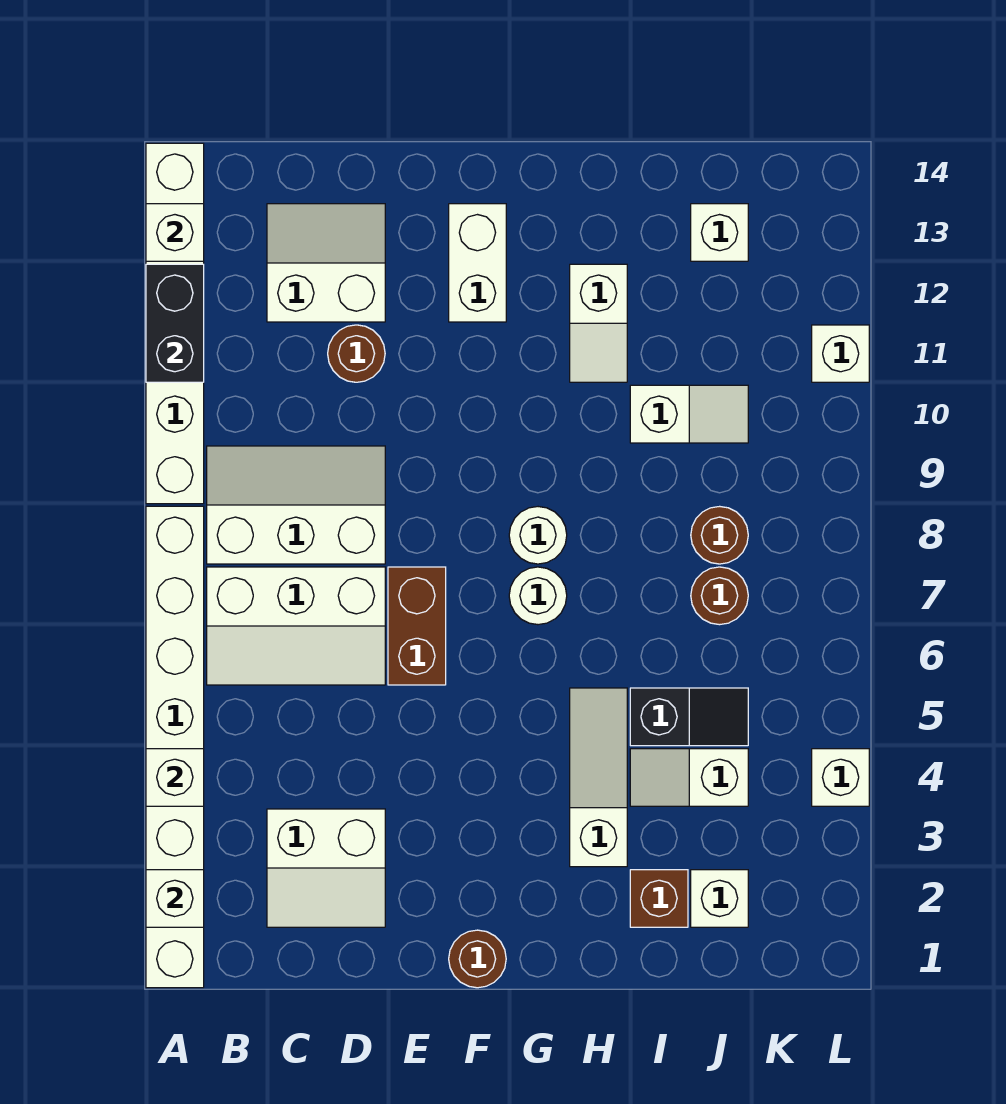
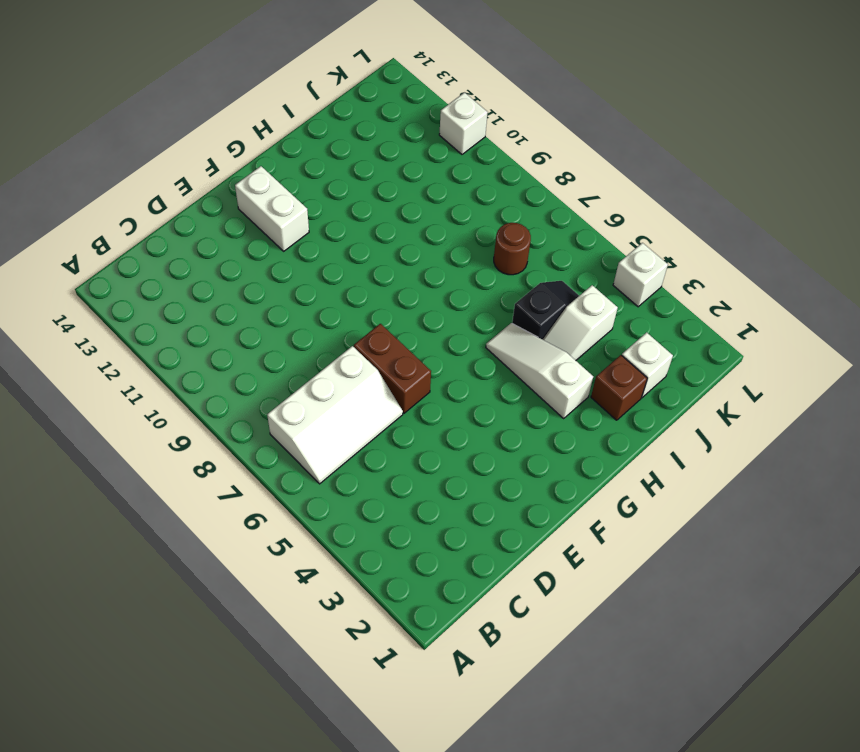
none -> white 1x8 brick [146,506,204,988]
none -> white 1x6 brick [146,143,204,504]
none -> white 2x3 slope [207,446,385,564]

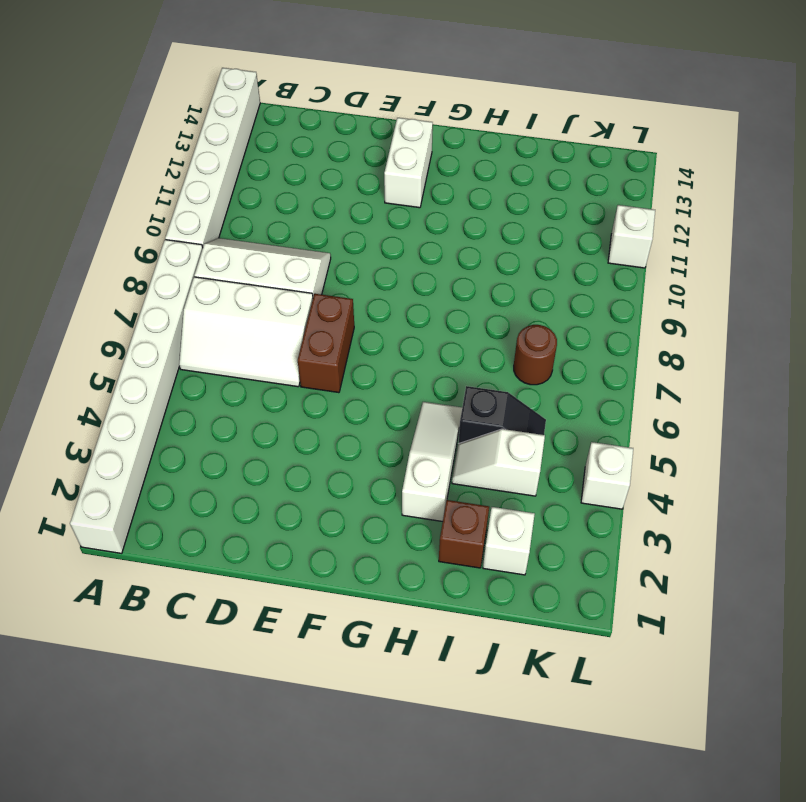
none -> white 2x2 slope [267,809,385,927]
none -> white 2x2 slope [267,204,385,322]
none -> brown 1x1 round brick [328,325,385,382]

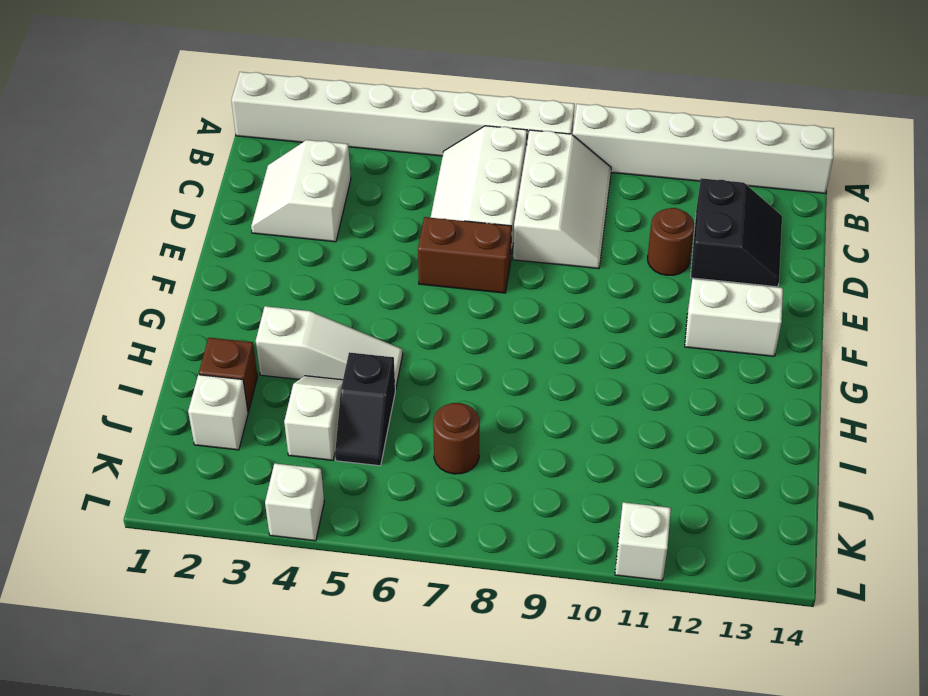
black 2x2 slope [690,178,782,287] -> white 2x2 slope [267,204,385,322]
none -> brown 1x1 round brick [449,930,506,988]
none -> white 1x1 round brick [509,567,567,625]
none -> white 1x1 round brick [509,507,567,564]

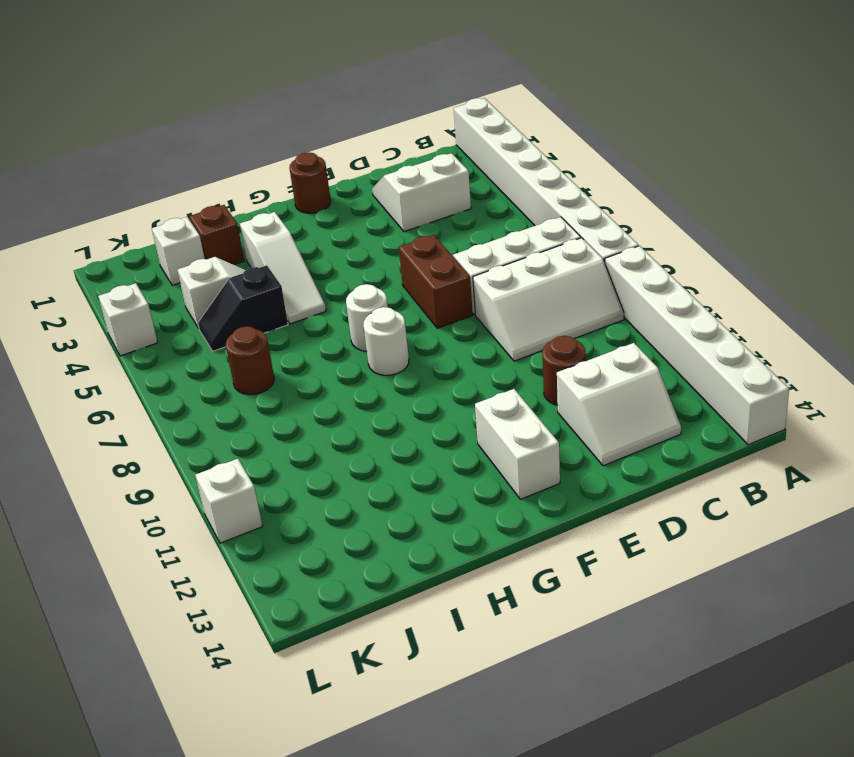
none -> white 1x2 slope [570,264,627,382]
none -> white 1x2 slope [630,385,748,443]
none -> brown 1x1 round brick [691,506,748,564]

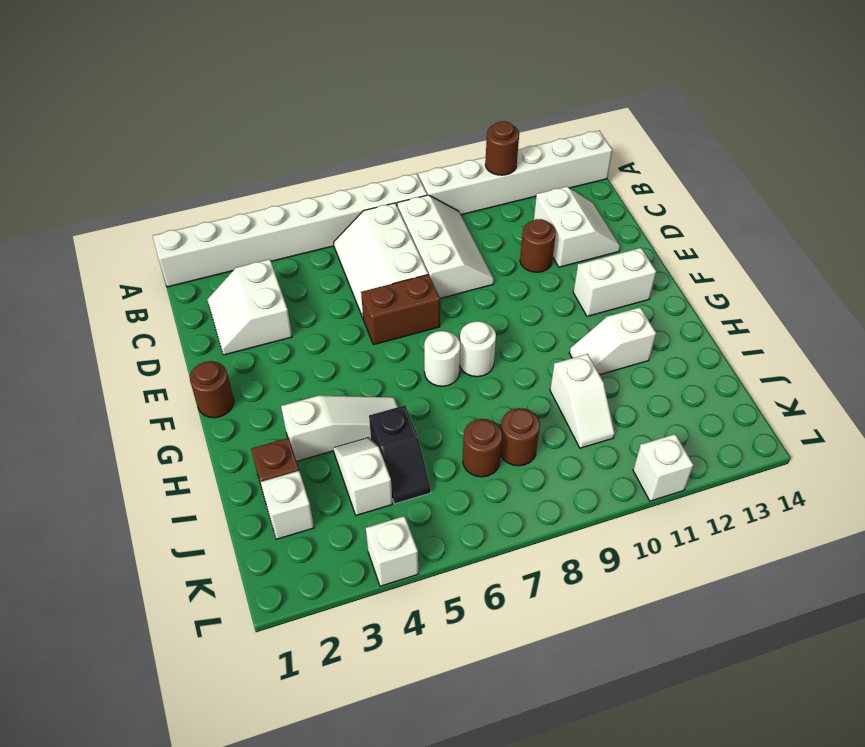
brown 1x1 round brick [485,121,519,175] -> black 1x2 brick [146,264,204,382]
none -> white 1x1 brick [691,204,748,261]
none -> white 1x1 brick [146,870,204,927]
none -> white 1x1 brick [146,749,204,806]

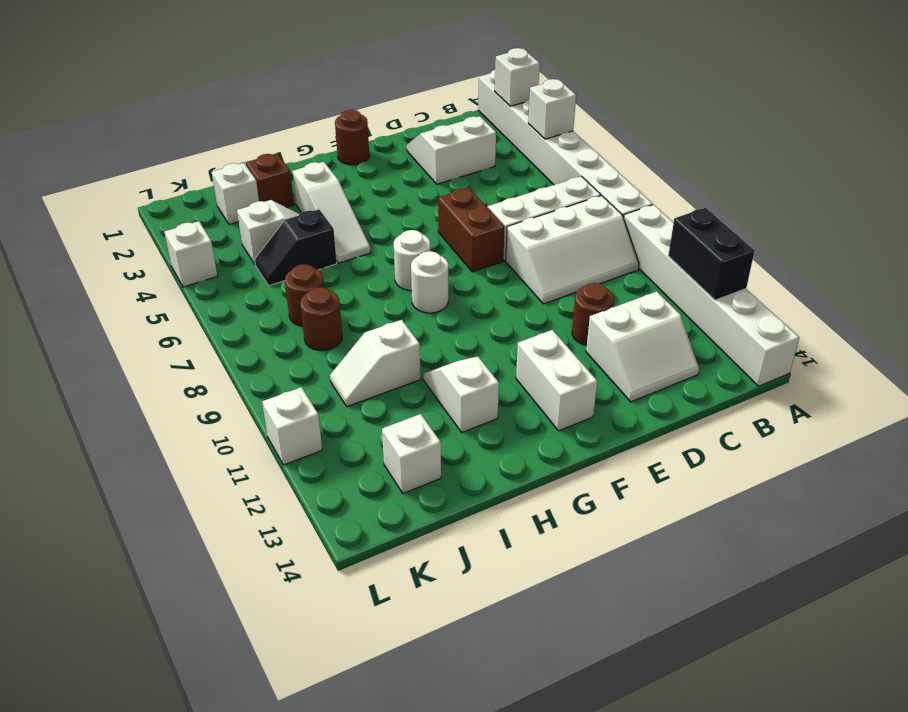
none -> white 1x1 brick [146,204,204,261]

